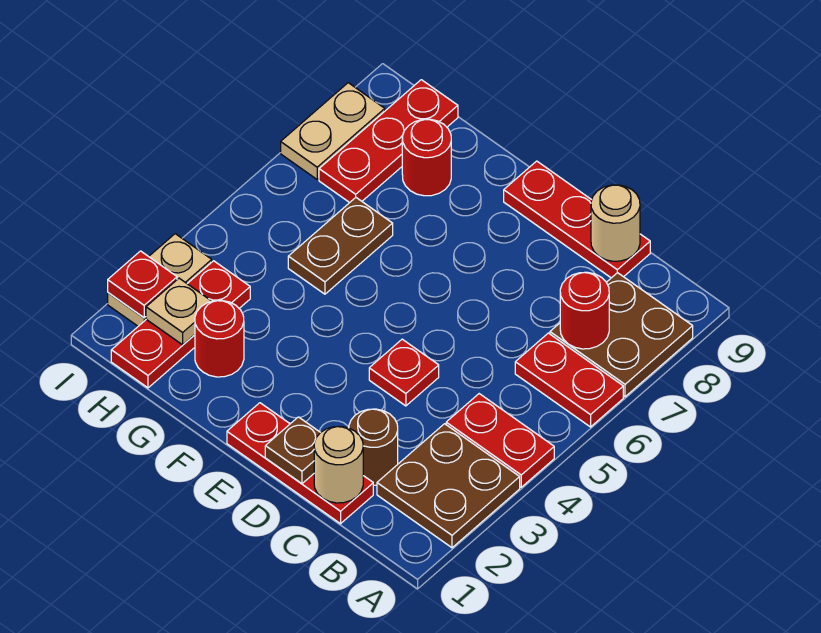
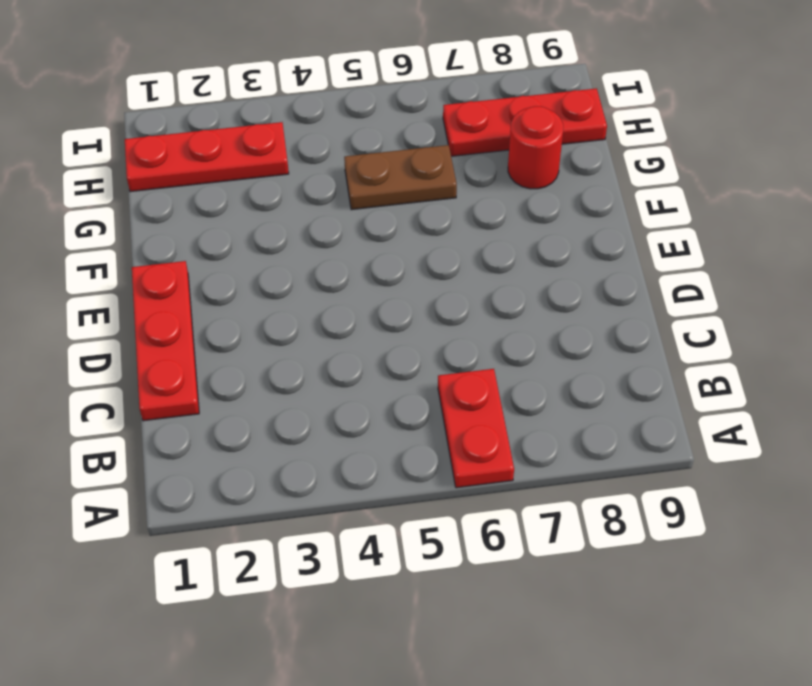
none -> brown 2x2 plate [377,424,520,548]
none -> red 1x2 plate [446,394,554,487]
none -> brown 2x2 plate [550,273,693,397]

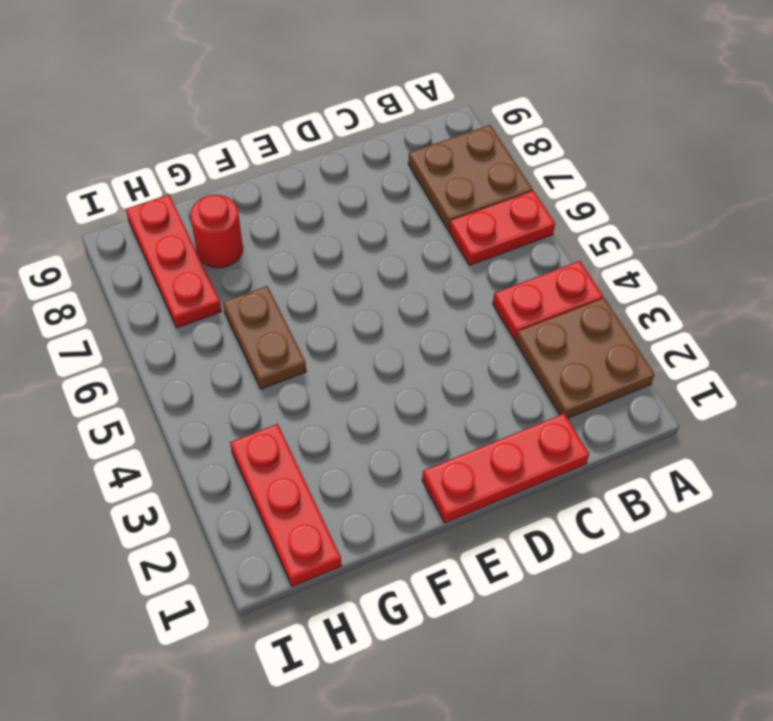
none -> brown 1x1 round brick [349,409,398,485]
none -> red 1x3 plate [504,161,650,278]
none -> red 1x1 plate [369,339,439,406]

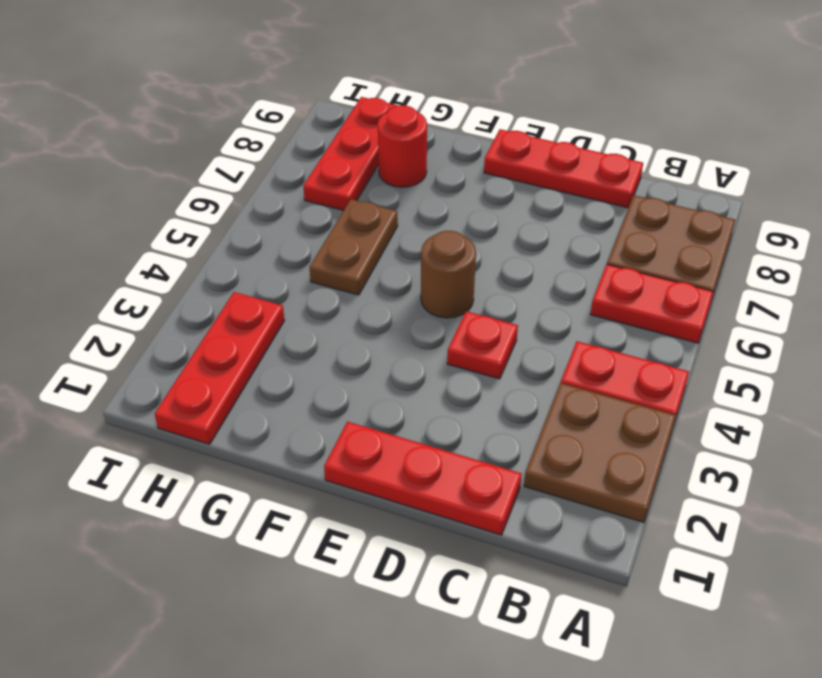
brown 1x1 round brick [421,231,476,318] -> brown 1x1 round brick moved to [349,409,398,485]
none -> red 1x1 round brick [195,300,244,377]
none -> tan 1x2 plate [108,234,212,326]
none -> tan 1x2 plate [281,83,385,179]

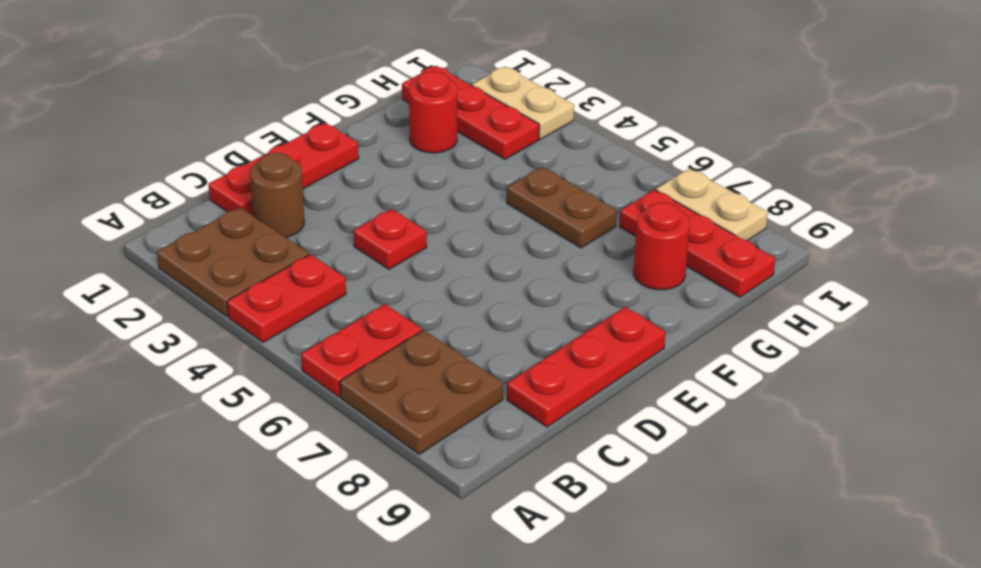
none -> red 1x1 round brick [560,272,609,349]
none -> tan 1x1 round brick [314,426,363,503]
none -> tan 1x1 round brick [591,185,640,261]

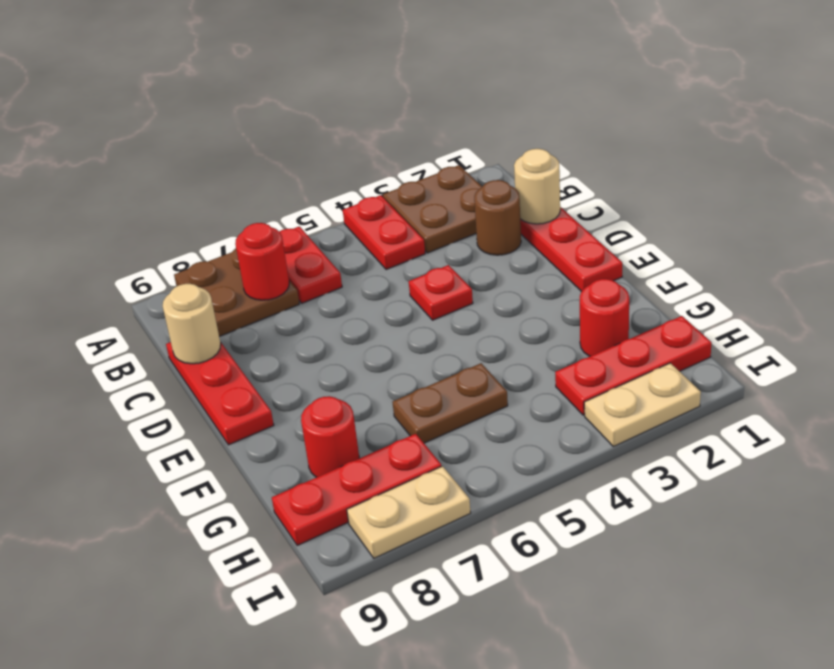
none -> brown 1x1 plate [265,417,321,484]
none -> tan 1x1 plate [146,278,212,345]
none -> red 1x1 plate [108,251,177,318]

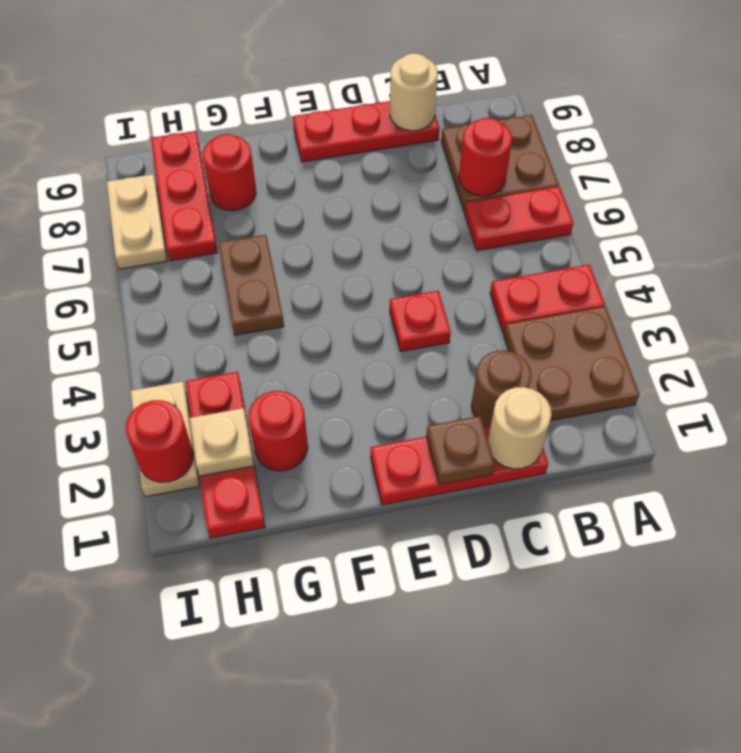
red 1x1 round brick [126,400,193,482] -> red 1x1 plate [108,251,177,318]

